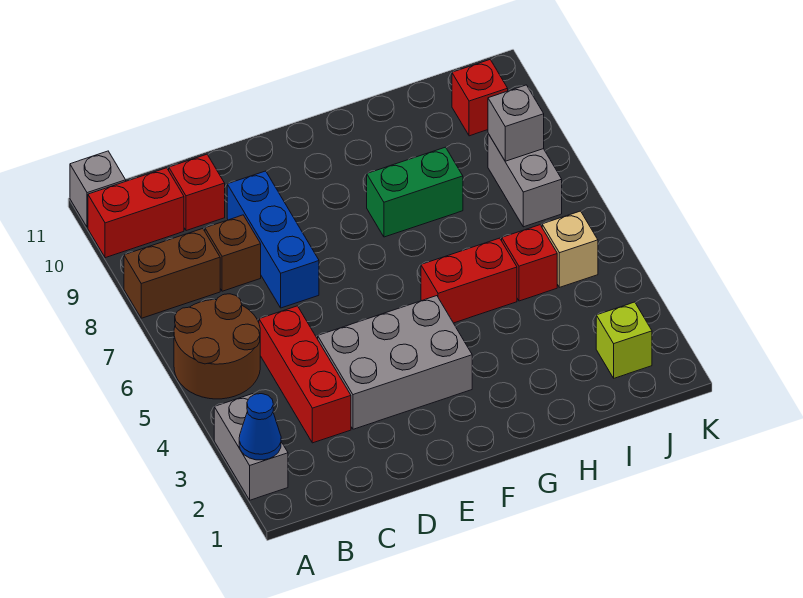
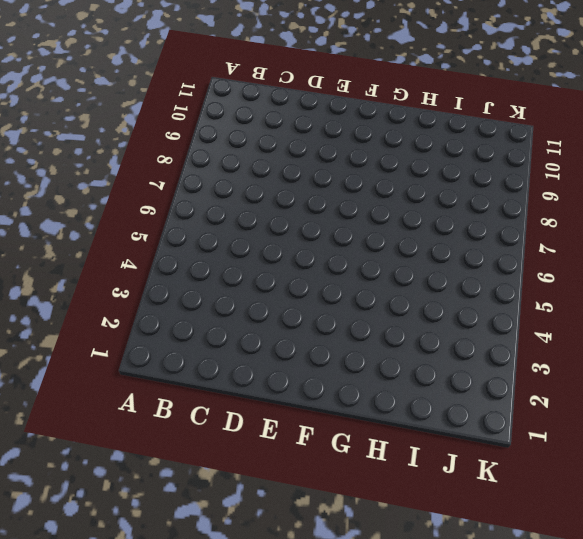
none -> grey 1x2 brick [214,394,288,500]
none -> brown 2x2 round brick [174,294,260,399]
none -> brown 1x2 brick [124,229,220,318]

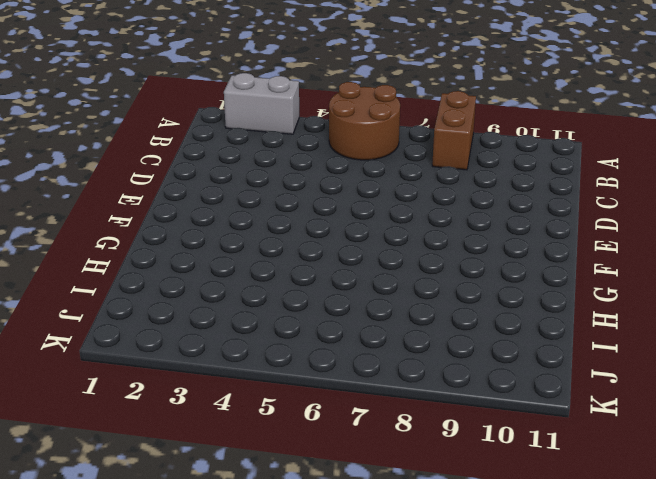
none -> red 1x2 brick [88,168,184,258]
none -> grey 1x1 brick [70,151,126,227]
none -> red 1x3 brick [259,306,351,443]

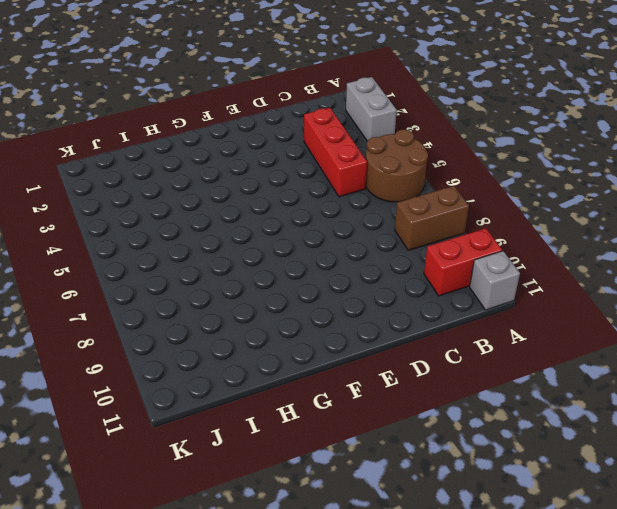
none -> brown 1x1 brick [205,215,261,291]
none -> red 1x1 brick [169,154,225,231]
none -> grey 2x3 brick [318,296,472,429]

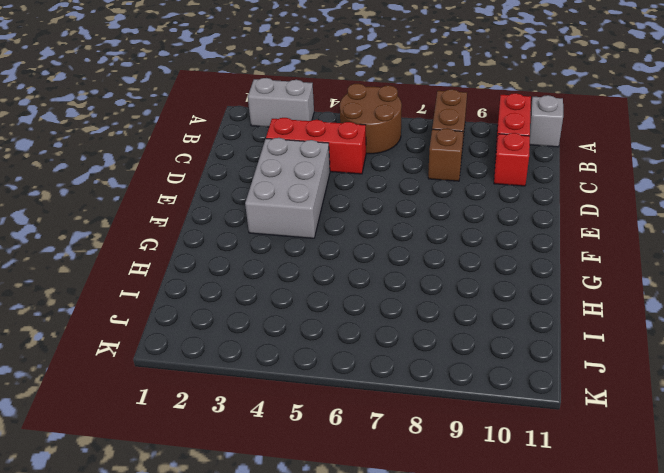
none -> blue 1x3 brick [227,171,319,308]
none -> red 1x2 brick [421,238,517,323]
none -> green 1x2 brick [367,147,463,237]

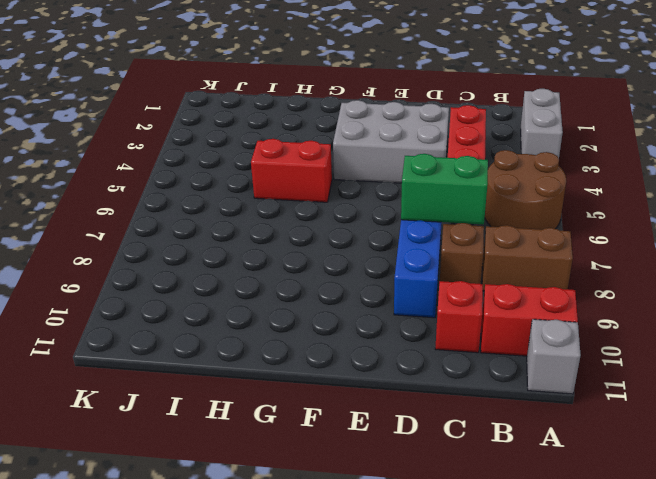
green 1x2 brick [401,154,488,225] -> green 1x2 brick moved to [367,147,463,237]
none -> red 1x1 brick [502,225,557,301]
none -> lime 1x1 brick [596,302,652,378]
none -> tan 1x1 brick [542,211,598,287]

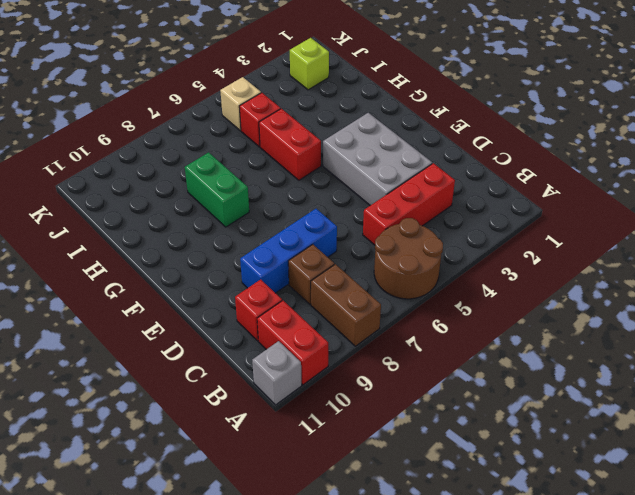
none -> grey 1x2 brick [214,394,288,500]
none -> grey 1x2 brick [488,134,562,227]
none -> red 1x1 brick [452,60,508,136]

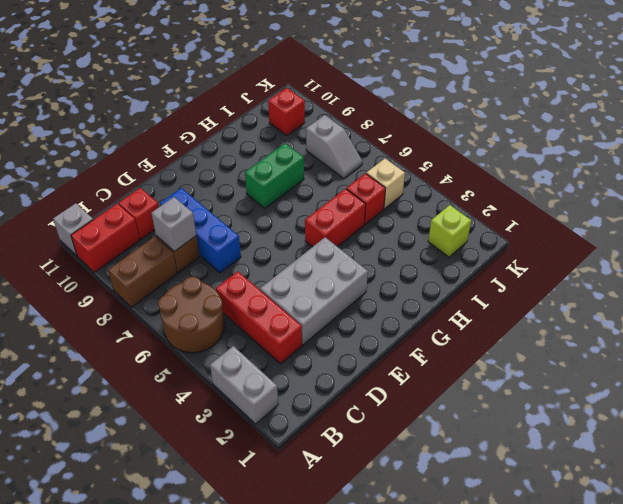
grey 1x1 brick [152,197,196,251] -> grey 1x1 brick moved to [488,85,544,161]
grey 1x2 slope [306,115,362,178] -> grey 1x2 brick [488,134,562,227]
none -> blue 1x1 cone [239,394,281,460]

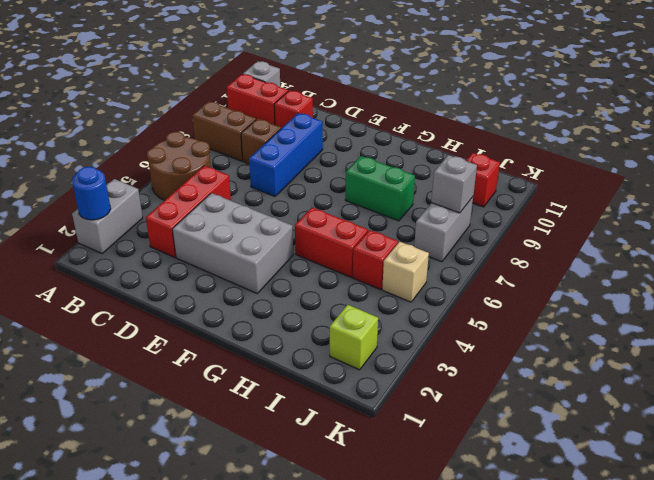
blue 1x1 round brick [72,167,111,220] -> blue 1x1 cone [239,394,281,460]

